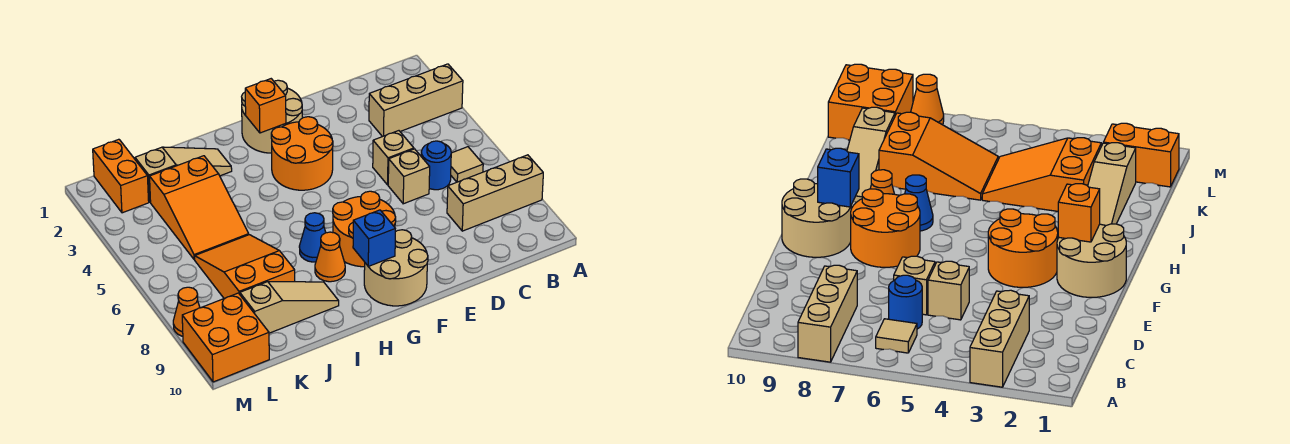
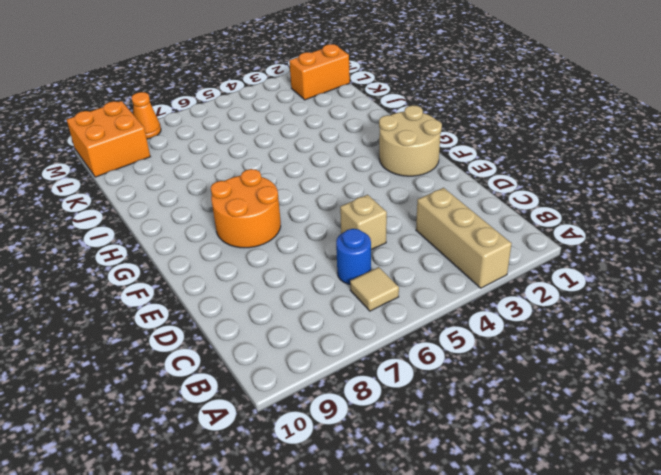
none -> tan 1x3 brick [447,155,543,231]
none -> tan 1x1 brick [388,149,430,204]
none -> orange 2x2 round brick [271,117,333,190]

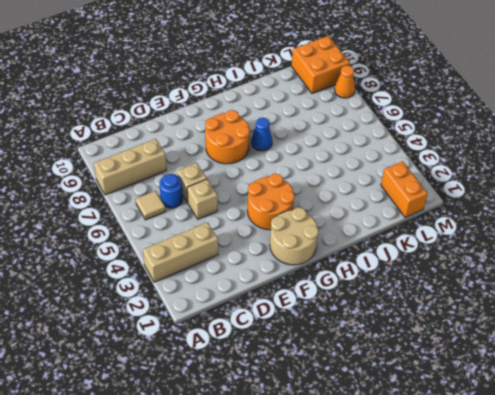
none -> tan 2x2 round brick [364,230,428,306]
none -> orange 1x1 cone [315,232,345,282]
none -> tan 1x3 slope [135,147,232,202]

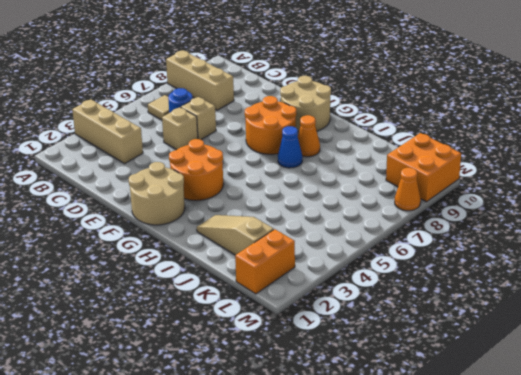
none -> tan 1x3 slope [240,282,339,333]
none -> orange 2x3 slope [150,156,249,260]
none -> orange 2x3 slope [195,235,295,298]

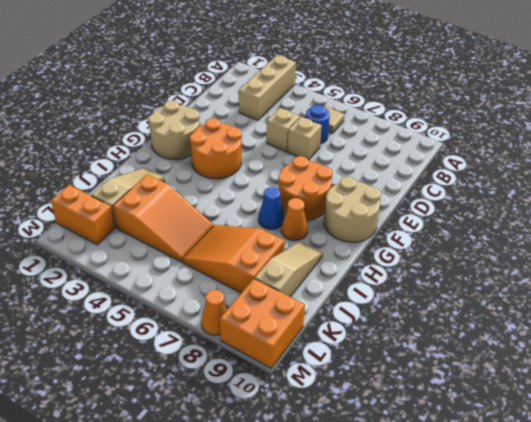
none -> tan 1x3 brick [447,155,543,231]
none -> orange 1x1 brick [245,79,286,133]
none -> blue 1x1 brick [353,210,395,266]

